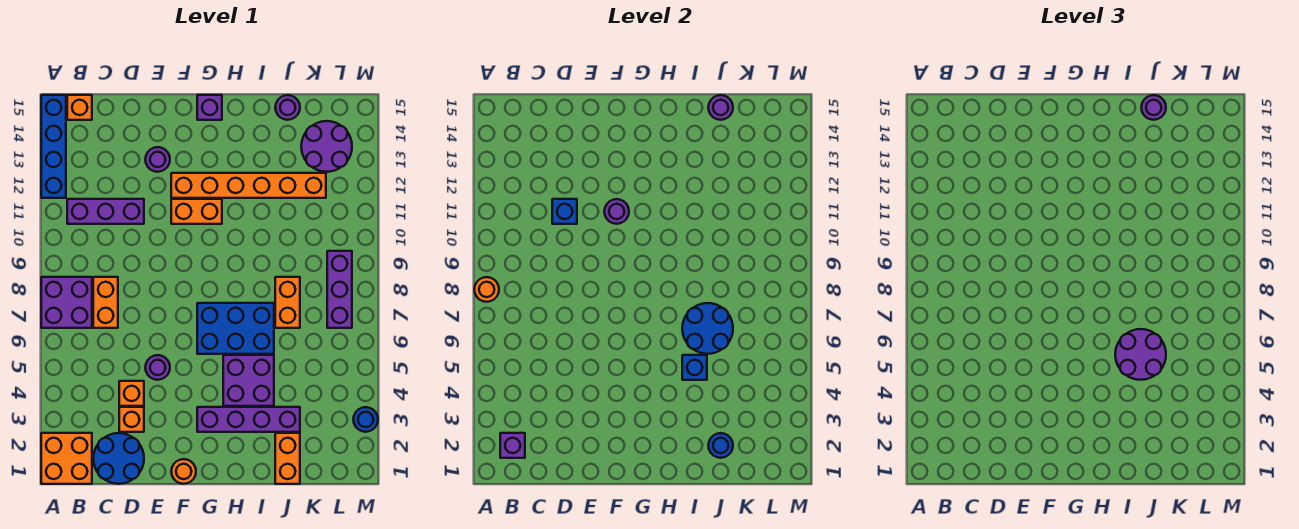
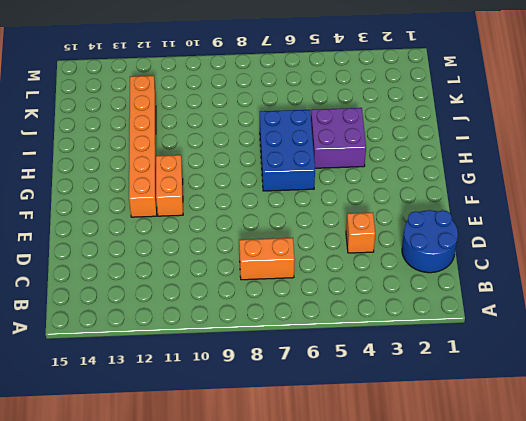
none -> orange 2x2 brick [41,433,92,484]
none -> purple 2x2 brick [41,277,92,328]
none -> blue 1x4 brick [41,95,66,198]
none -> purple 1x3 brick [67,199,144,224]

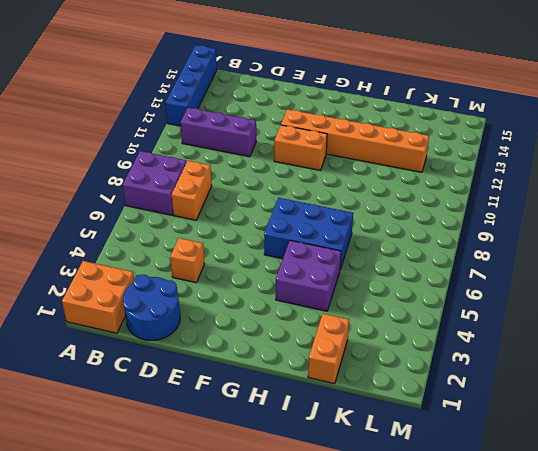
none -> orange 1x1 brick [67,95,92,120]
none -> orange 1x1 brick [119,407,144,432]
none -> purple 1x1 round brick [145,355,170,380]
none -> purple 1x1 round brick [145,147,170,172]

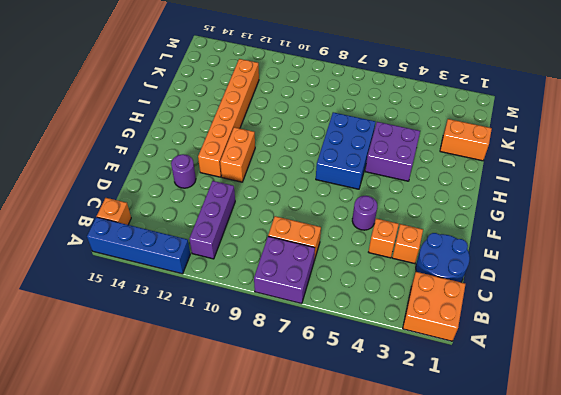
none -> orange 1x1 round brick [171,459,196,484]
none -> purple 1x4 brick [197,407,300,432]
none -> purple 1x1 brick [197,95,222,120]
none -> orange 1x2 brick [275,277,300,328]

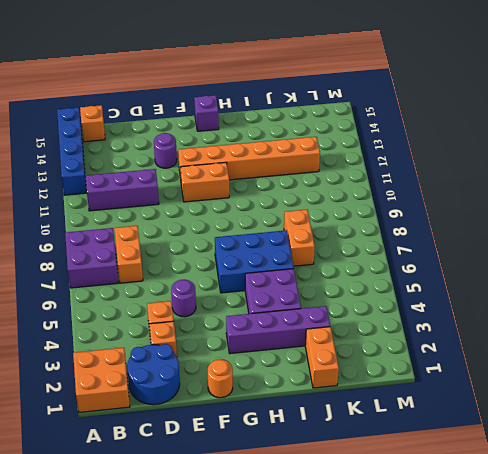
none -> purple 1x1 round brick [275,95,300,120]
none -> purple 2x2 round brick [301,121,352,172]
none -> purple 1x3 brick [327,251,352,328]
none -> blue 1x1 round brick [353,407,378,432]

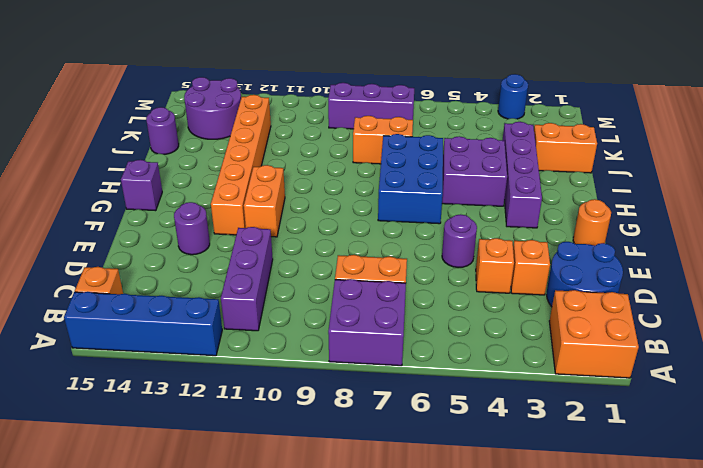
none -> orange 1x1 round brick [474,277,499,302]
none -> purple 1x1 brick [500,433,525,458]
none -> blue 1x1 brick [552,199,577,224]
none -> purple 1x1 round brick [604,199,629,224]

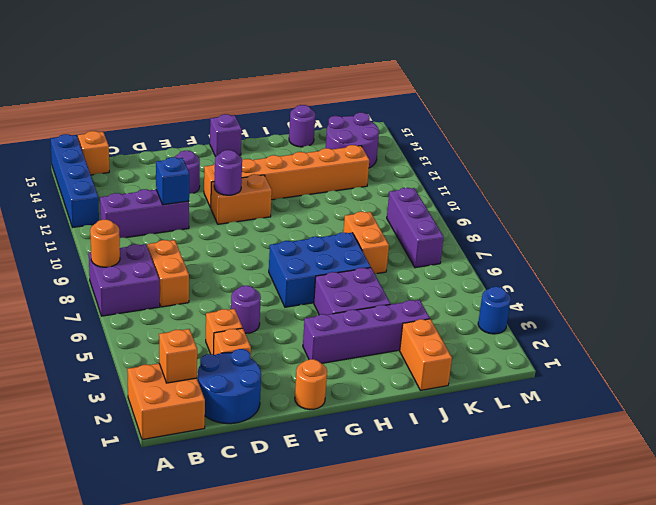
orange 1x1 brick [159,329,197,383] -> purple 1x1 brick [500,433,525,458]
none -> blue 1x1 brick [682,355,707,380]
none -> blue 2x2 round brick [682,303,733,354]
none -> blue 1x1 round brick [708,433,733,458]
none -> purple 1x1 round brick [708,95,733,120]

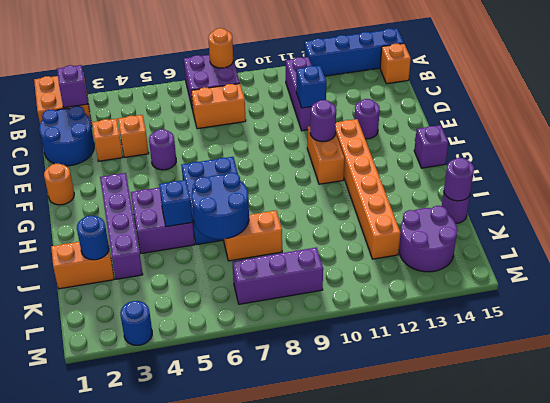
none -> purple 2x2 round brick [1115,329,1166,380]
none -> purple 1x1 round brick [1141,95,1166,120]

